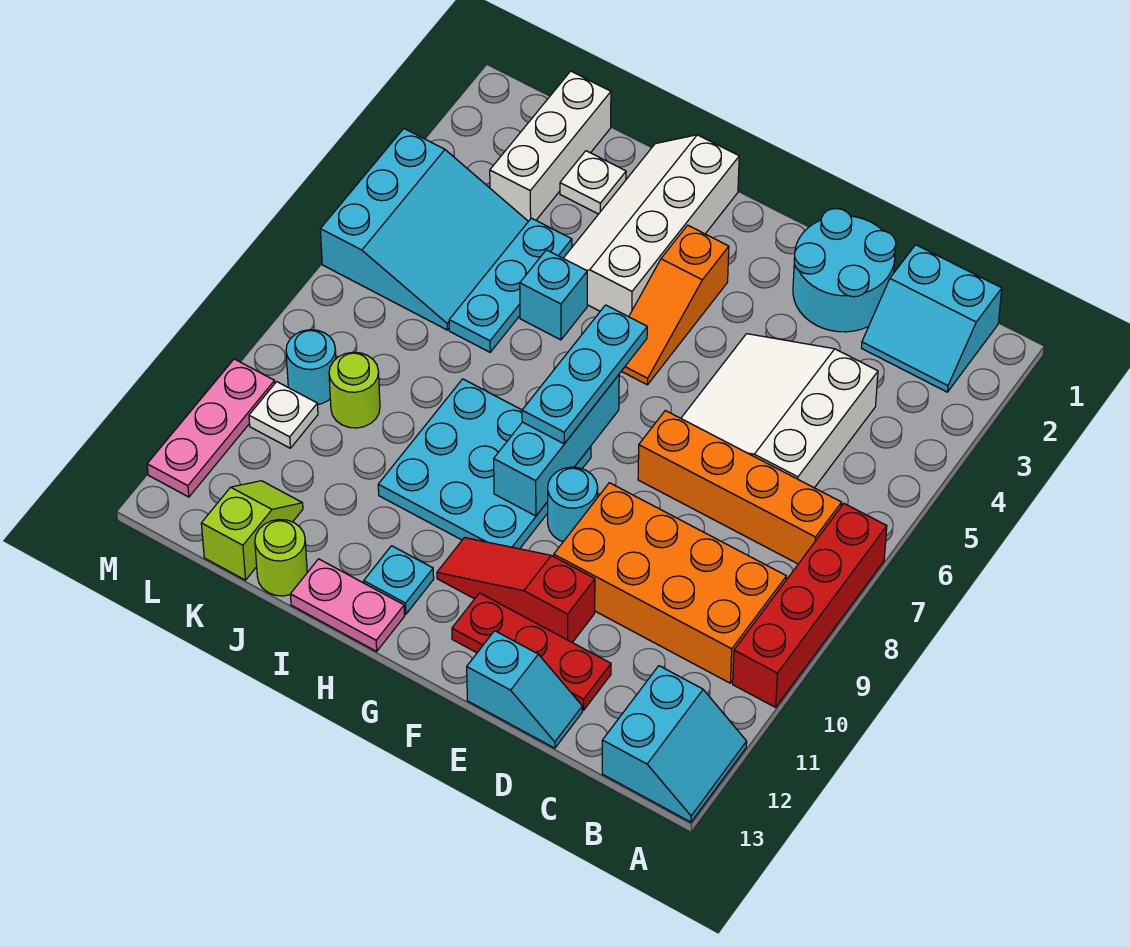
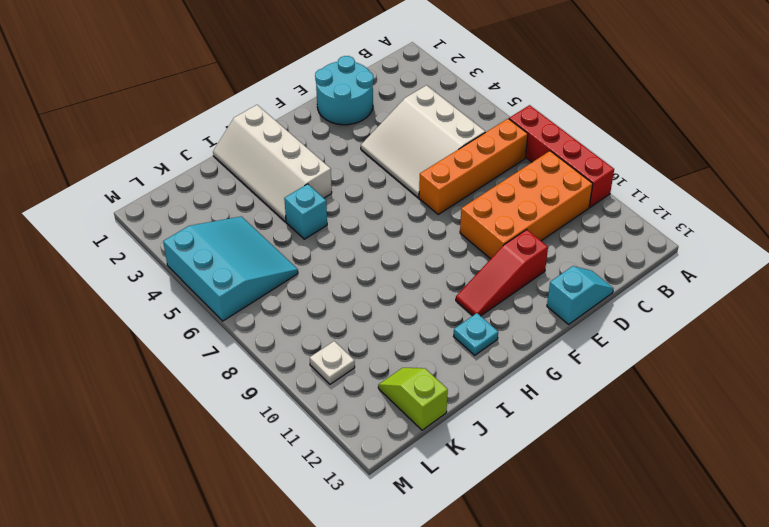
none -> cyan 2x2 slope [602,666,747,822]
none -> cyan 2x2 slope [862,245,1002,392]
none -> red 1x3 plate [452,593,611,710]

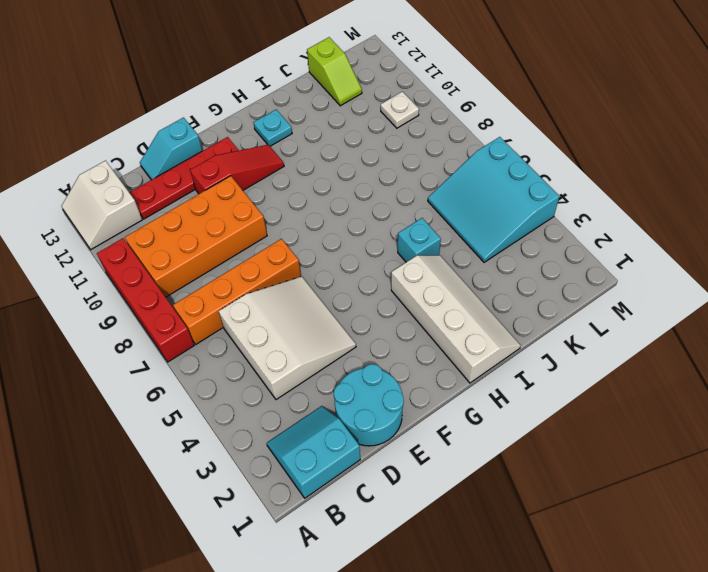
white 2x2 slope [61,161,142,250] -> cyan 2x2 slope [602,666,747,822]
red 1x4 plate [129,137,239,219] -> red 1x3 plate [452,593,611,710]
none -> cyan 1x1 round brick [548,467,598,542]
none -> orange 1x3 slope [621,225,729,385]
none -> cyan 3x3 plate [378,379,591,549]

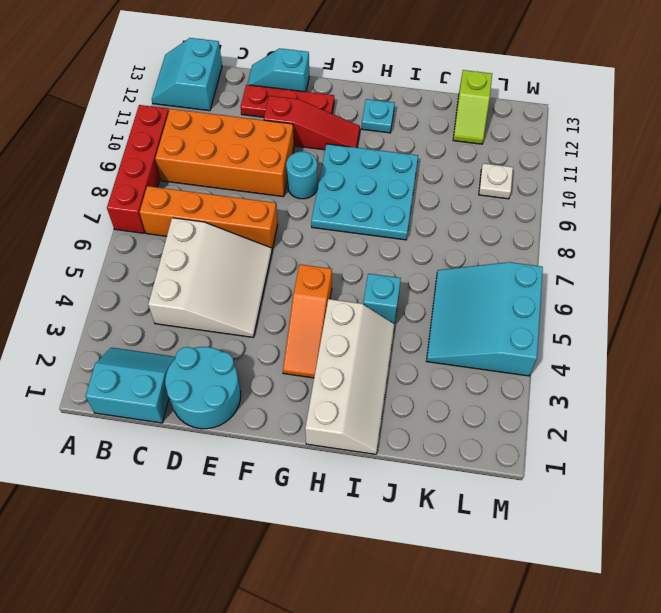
orange 1x3 slope [283,264,332,378] -> orange 1x3 slope turned to [621,225,729,385]
none -> pink 1x2 plate [290,559,405,651]
none -> white 1x1 plate [560,151,626,214]
none -> cyan 1x3 plate [449,218,572,352]

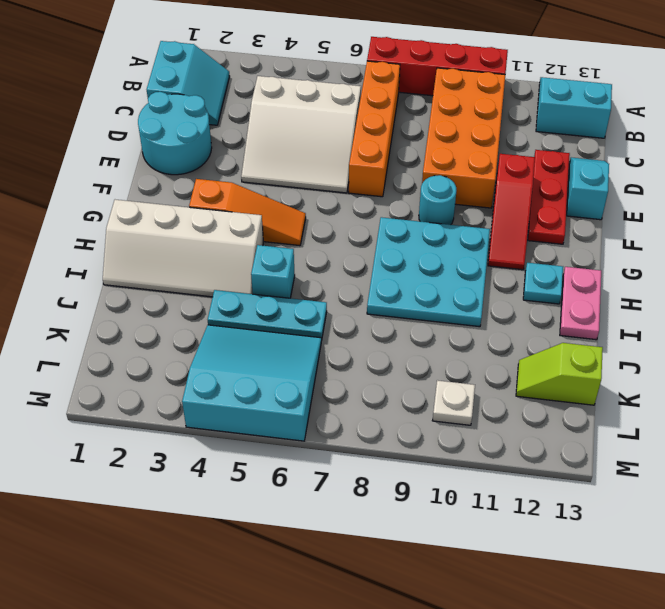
none -> white 1x1 plate [560,151,626,214]
none -> lime 1x1 round brick [255,519,307,596]
none -> white 1x3 brick [490,71,611,221]

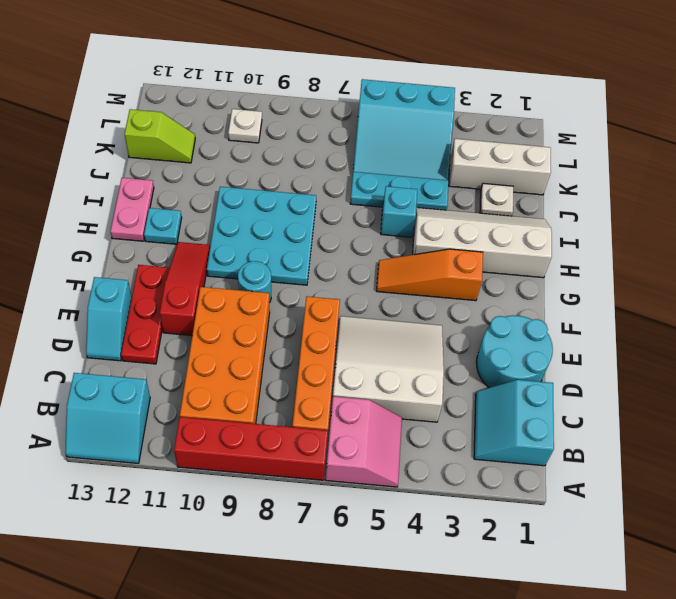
pink 2x2 slope [325,396,402,487] -> none
none -> lime 1x1 round brick [255,519,307,596]
none -> lime 1x1 round brick [329,352,380,428]
none -> cyan 1x1 round brick [286,330,336,405]

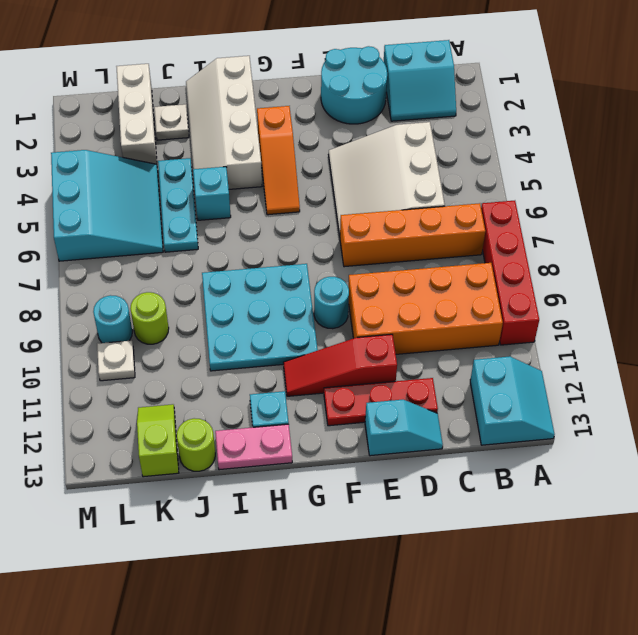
none -> pink 1x3 plate [147,359,275,497]
none -> cyan 1x3 brick [494,375,619,516]
none -> cyan 1x3 plate [522,305,647,444]

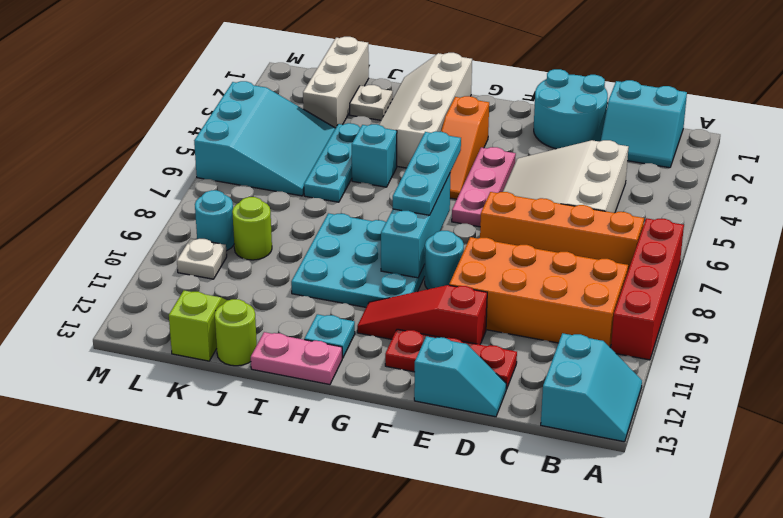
pink 1x3 plate [452,147,516,227] -> pink 1x3 plate moved to [147,359,275,497]

